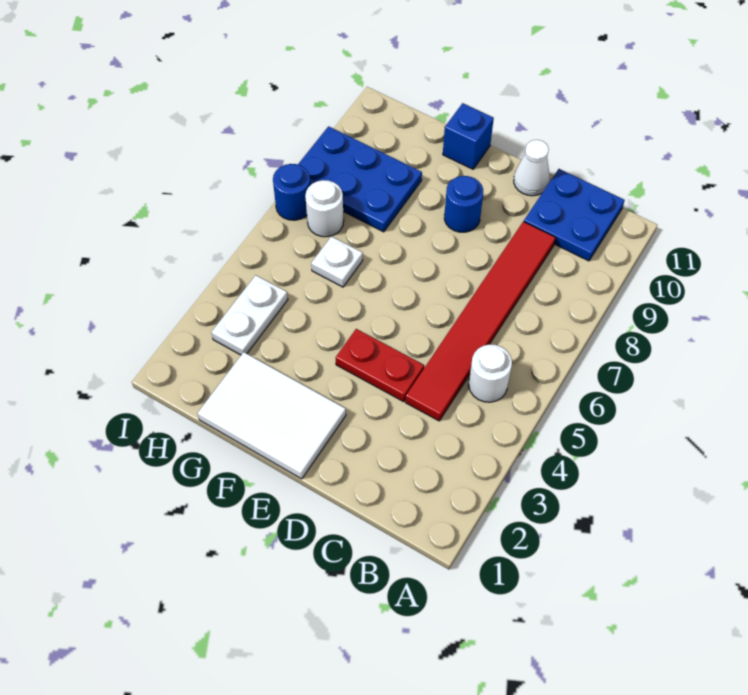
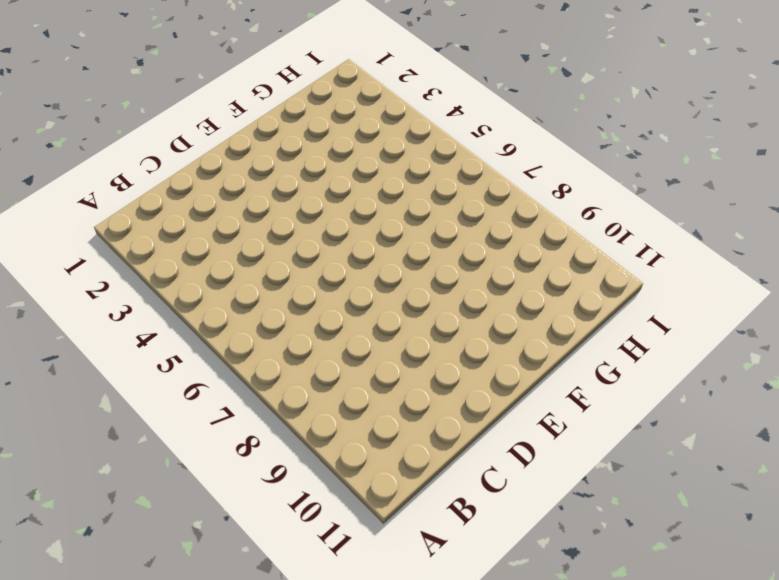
none -> white 1x1 round brick [469,344,512,402]
none -> blue 2x2 plate [524,169,625,261]
none -> red 1x6 tile [405,221,556,421]

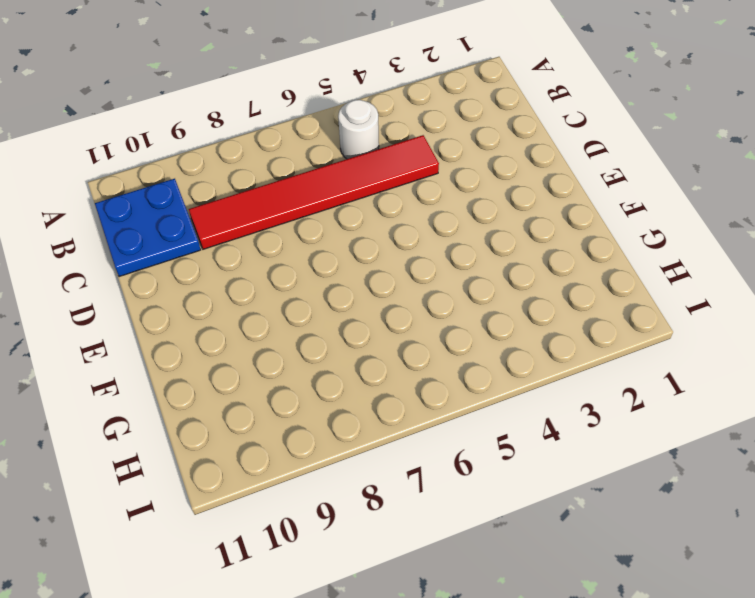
none -> red 1x2 plate [336,329,424,402]
none -> white 1x1 cone [514,140,550,196]
none -> white 2x3 tile [198,352,346,479]

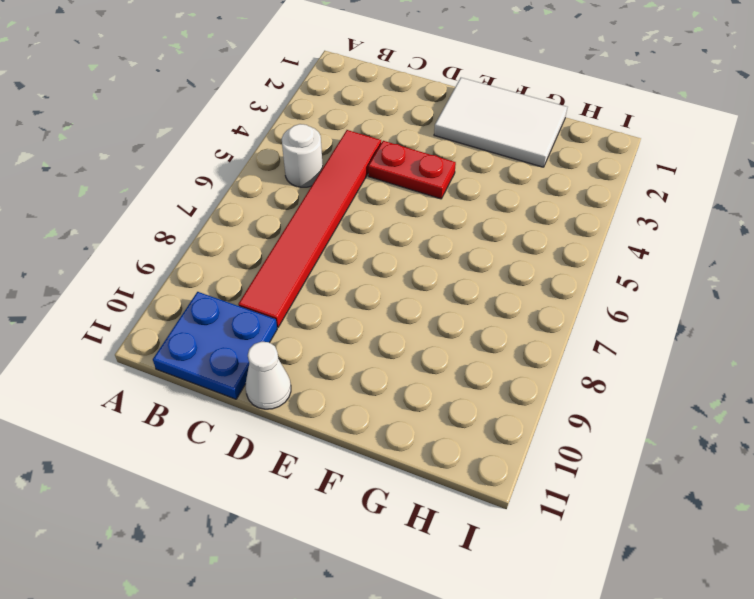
none -> blue 1x1 round brick [444,176,483,232]
none -> blue 1x1 brick [443,103,494,169]
none -> white 1x1 plate [311,236,363,287]

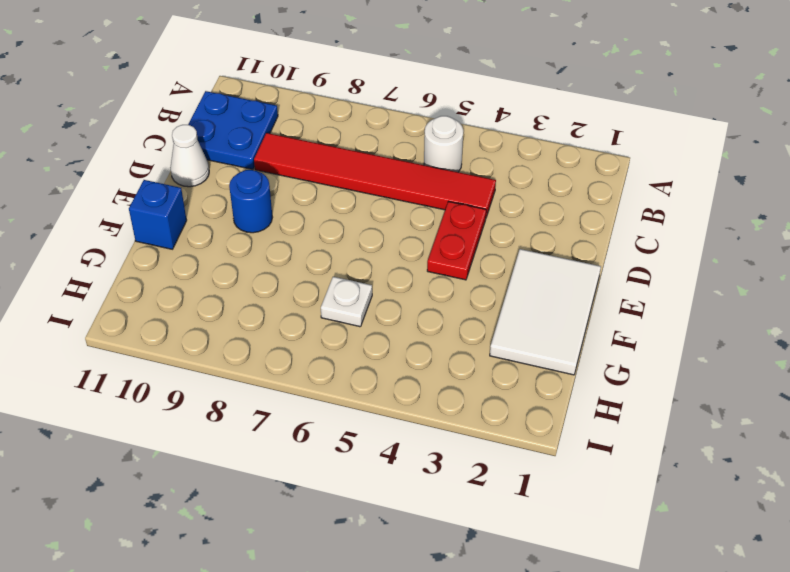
none -> blue 2x3 plate [298,126,422,232]
none -> white 1x2 plate [211,275,288,355]
none -> white 1x1 round brick [305,180,344,237]

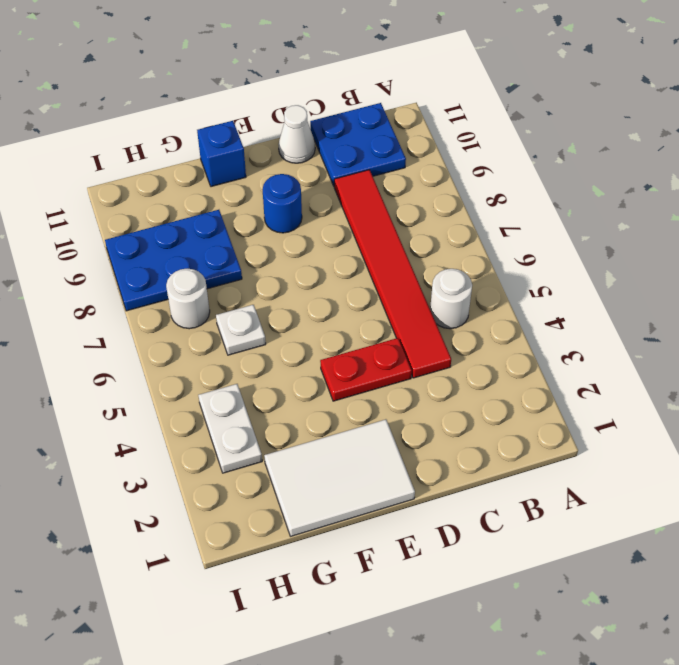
none -> blue 1x1 round brick [273,164,310,220]

